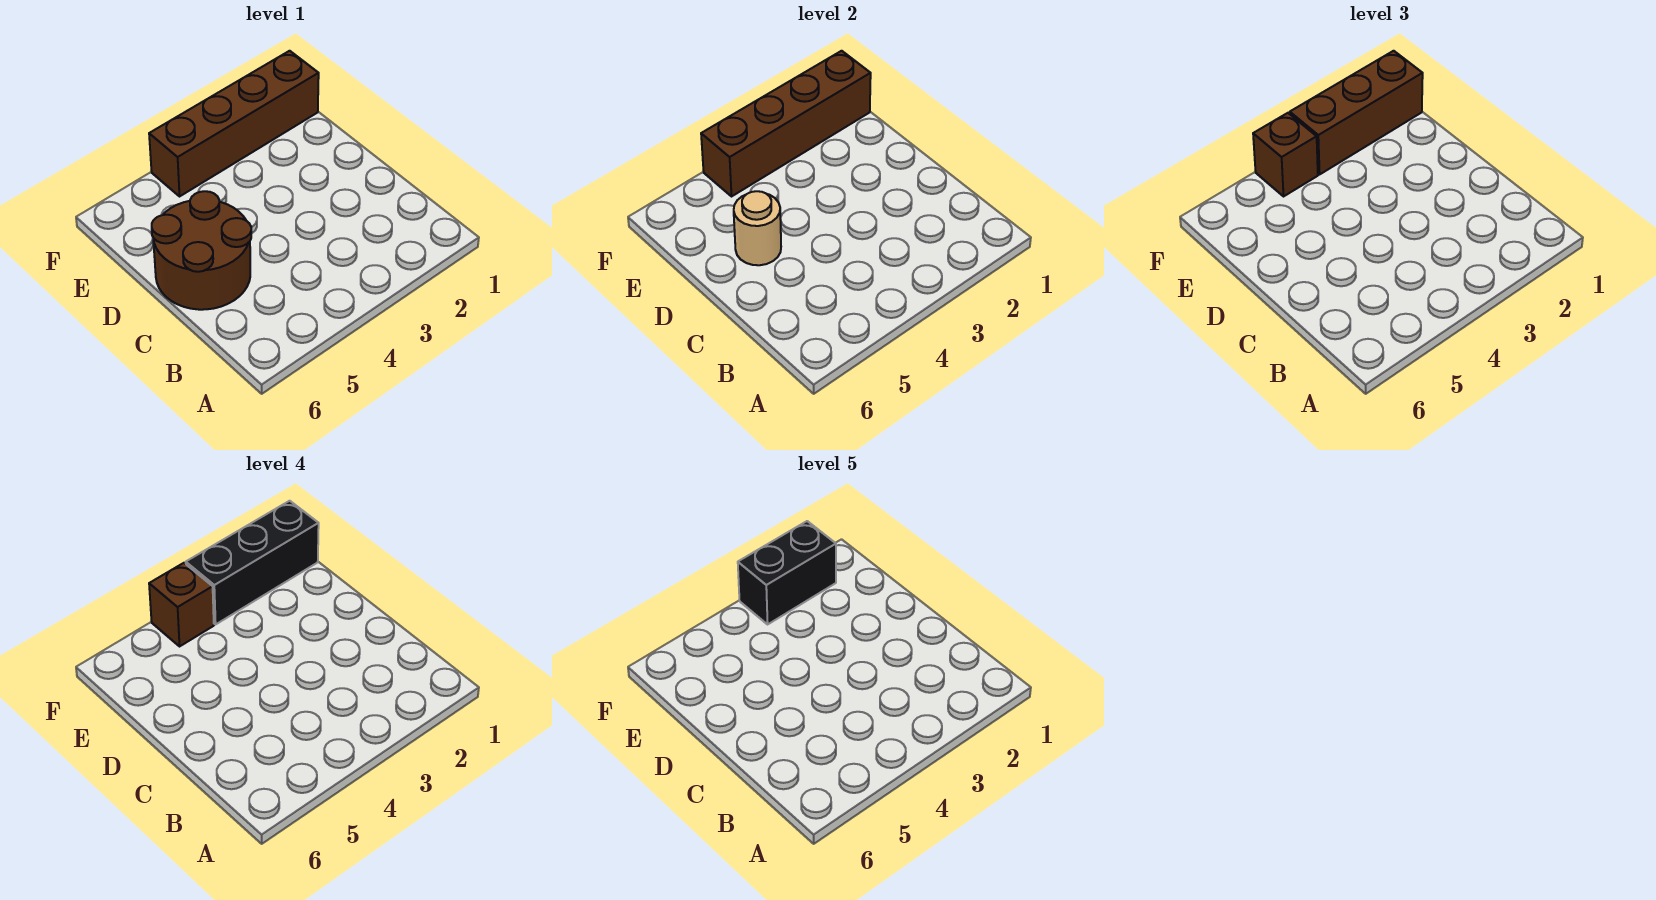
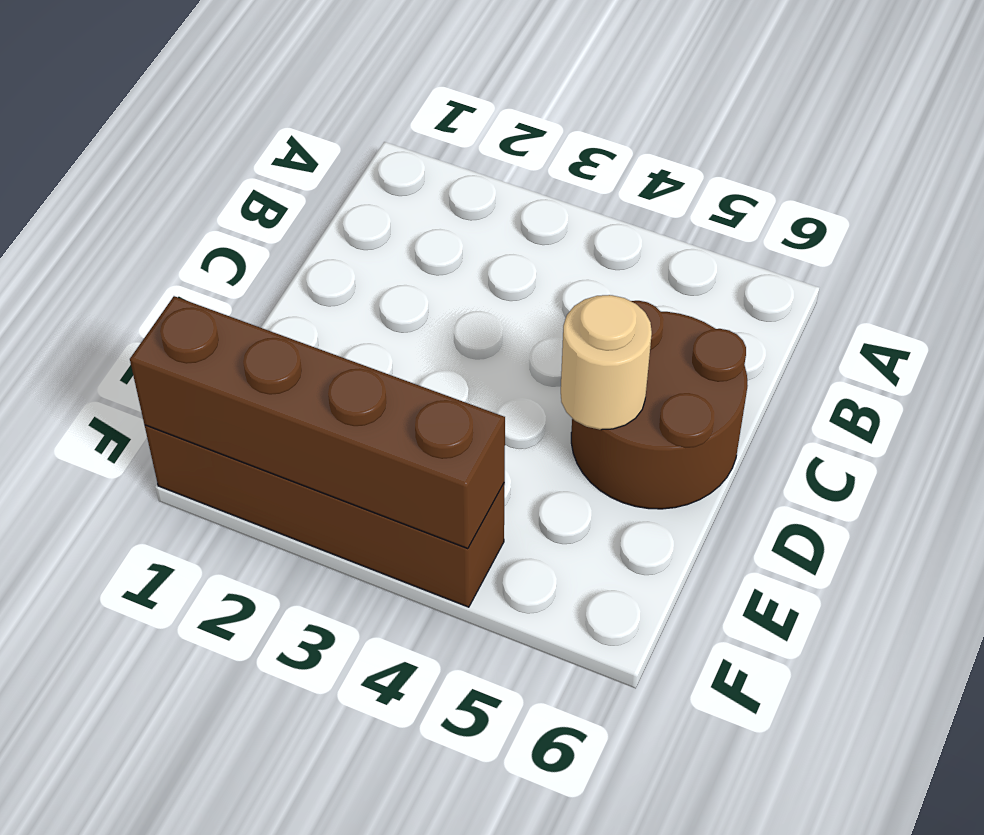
none -> brown 1x3 brick [1290,51,1423,174]
none -> brown 1x1 brick [1253,113,1318,196]

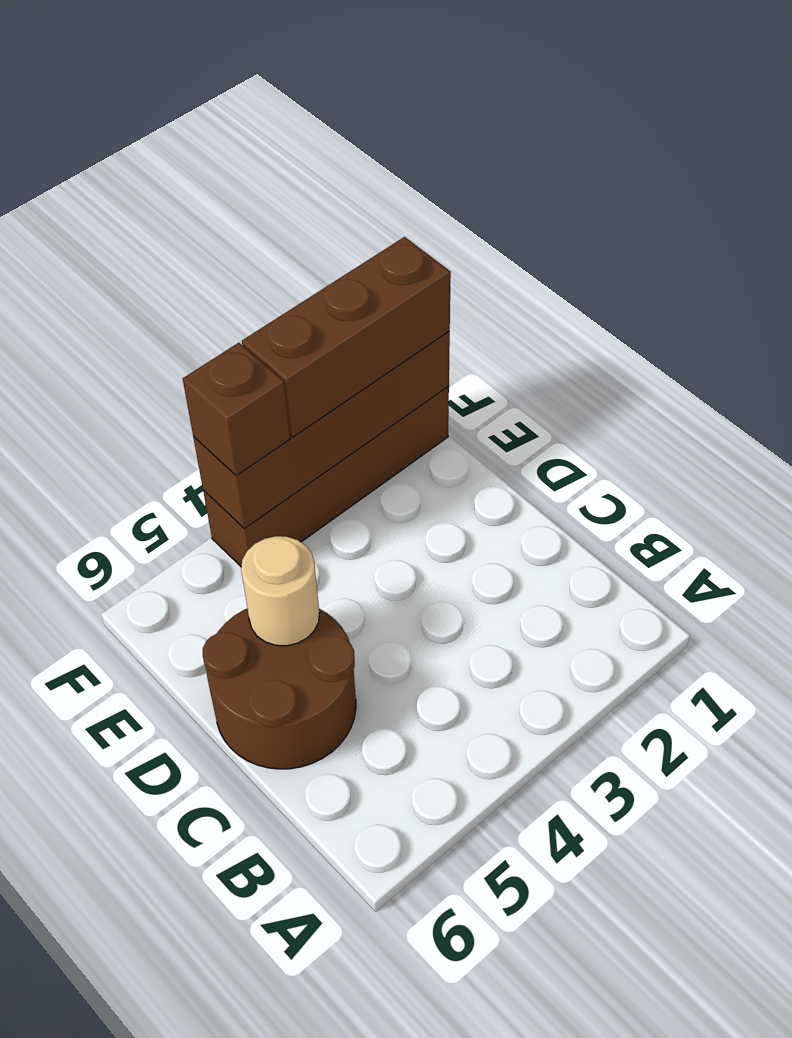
none -> black 1x3 brick [186,501,319,624]
none -> brown 1x1 brick [149,563,214,646]

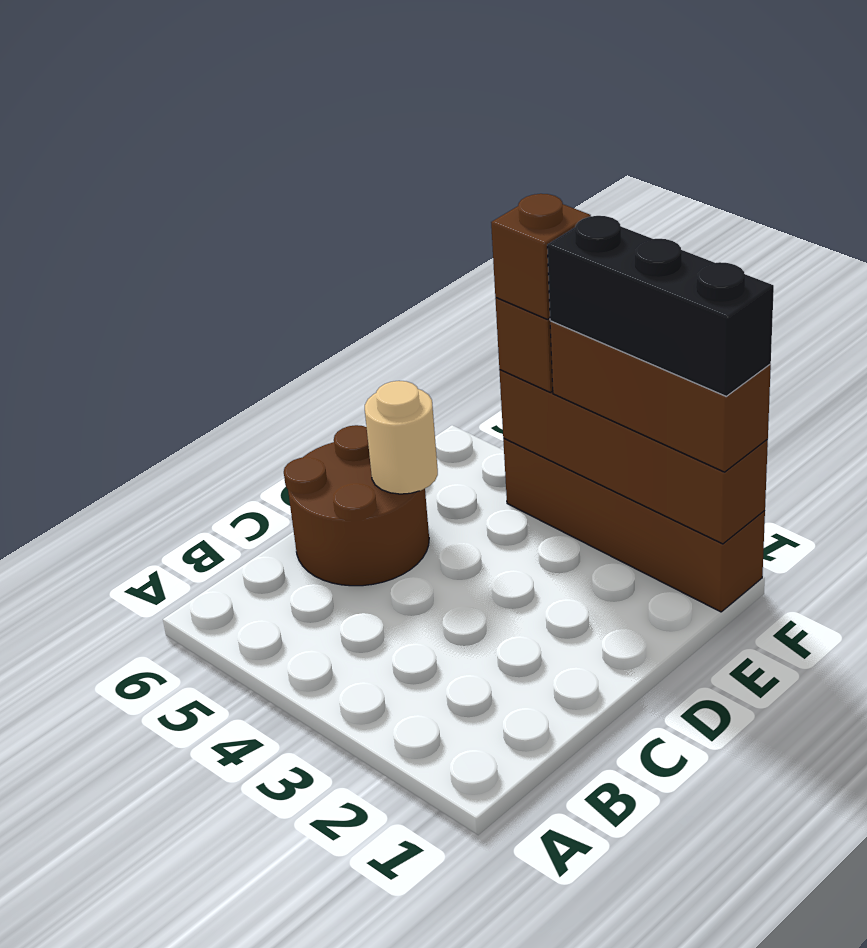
none -> black 1x2 brick [738,521,836,624]

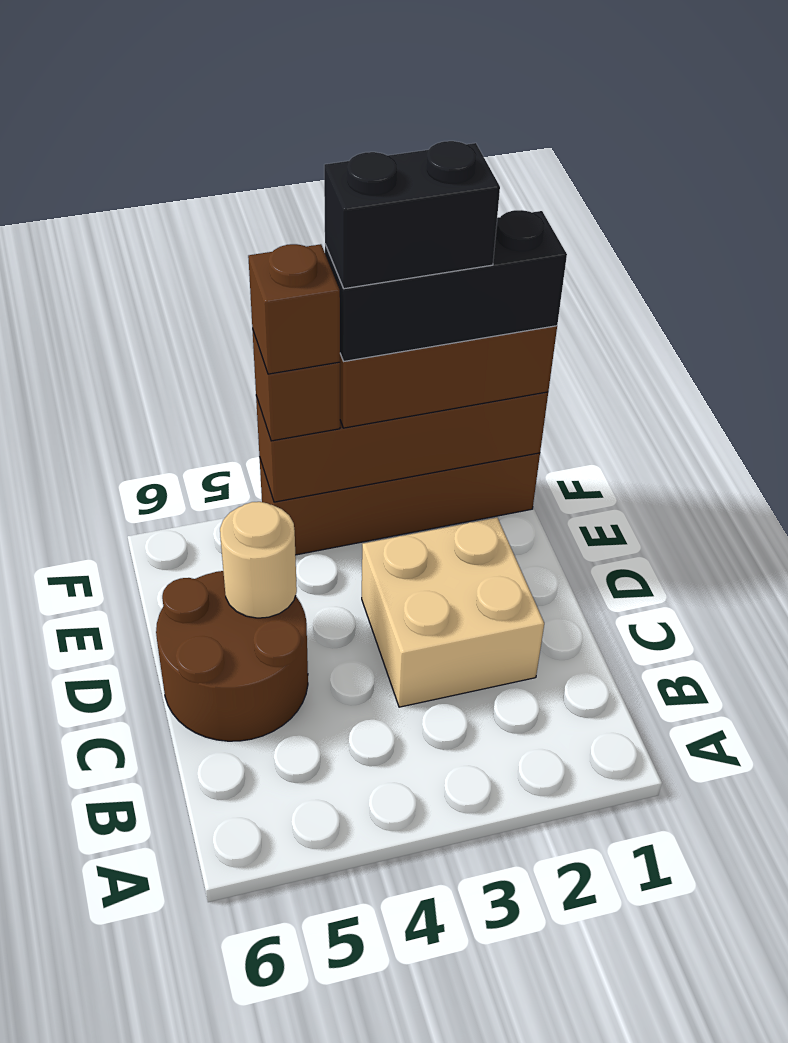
tan 2x2 brick [362,518,544,707] -> none

